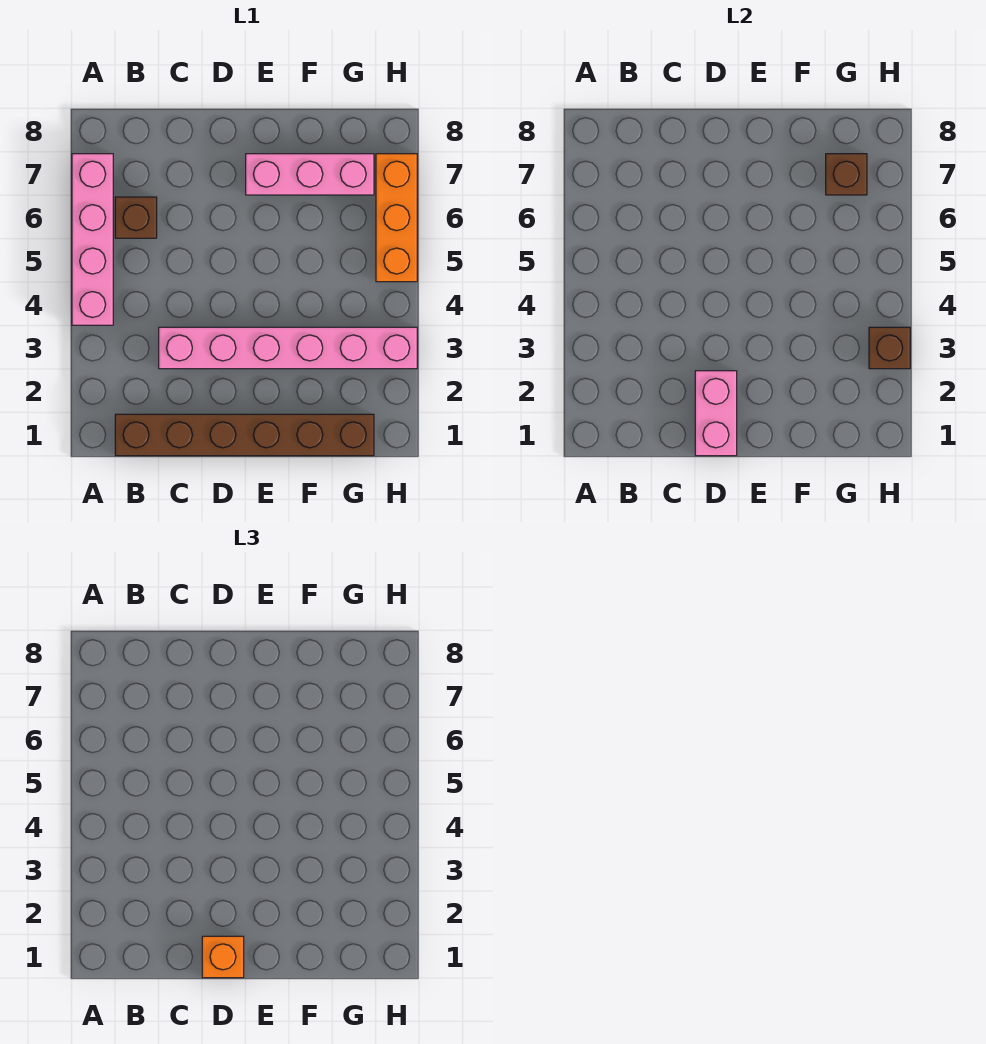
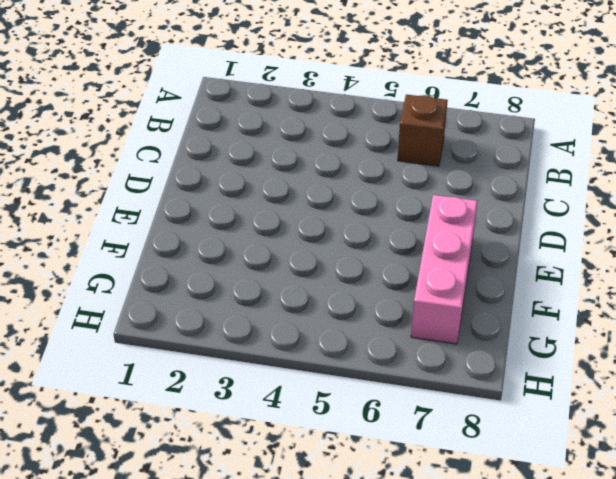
none -> pink 1x4 brick [72,154,113,325]
none -> brown 1x6 brick [115,414,374,456]

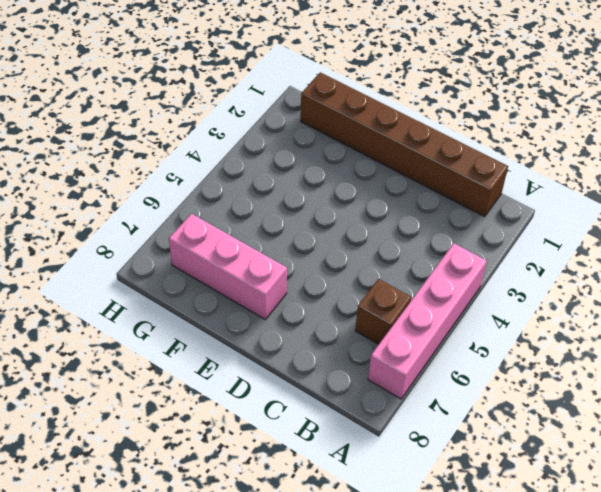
none -> pink 1x6 brick [159,327,417,369]
none -> orange 1x3 brick [376,154,417,282]

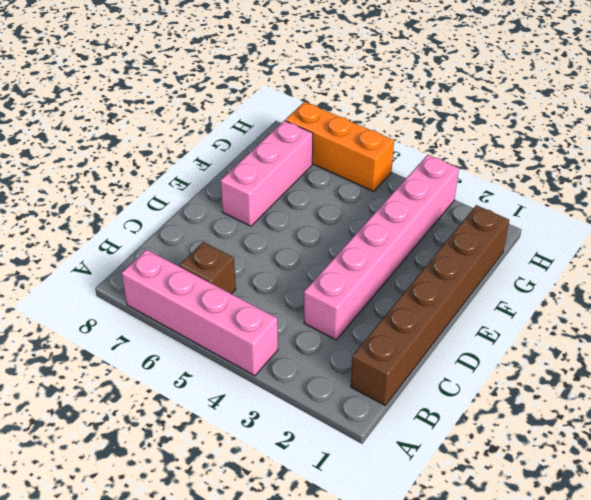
none -> pink 1x2 brick [695,371,737,456]
none -> brown 1x1 brick [826,154,867,195]

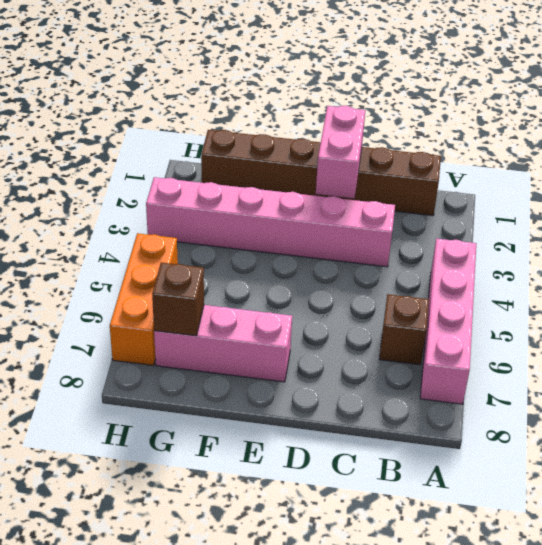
none -> brown 1x1 brick [869,327,910,369]
none -> orange 1x1 brick [202,936,244,978]

